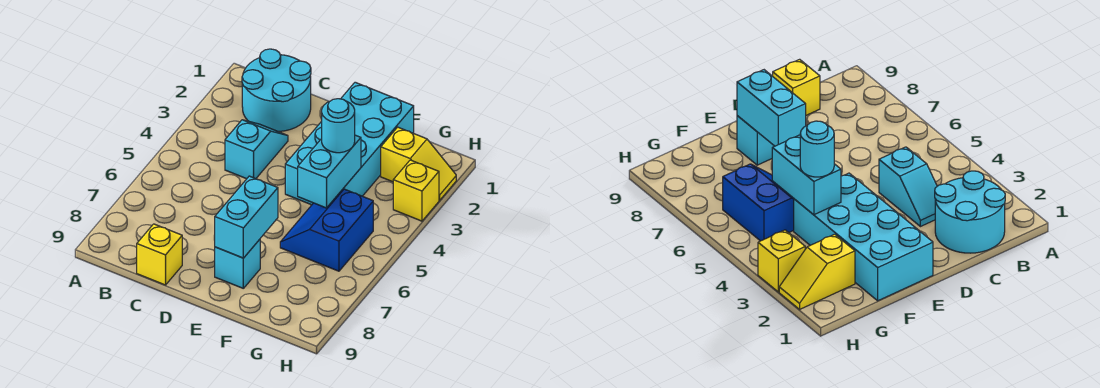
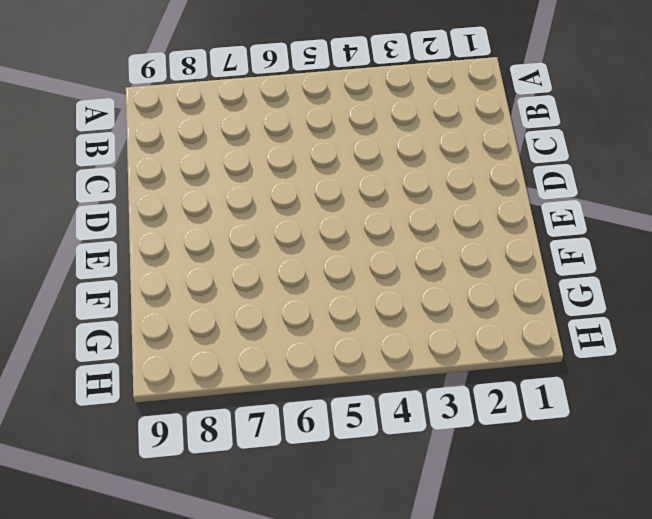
none -> cyan 2x2 round brick [242,49,311,131]
none -> cyan 1x2 slope [225,120,288,179]

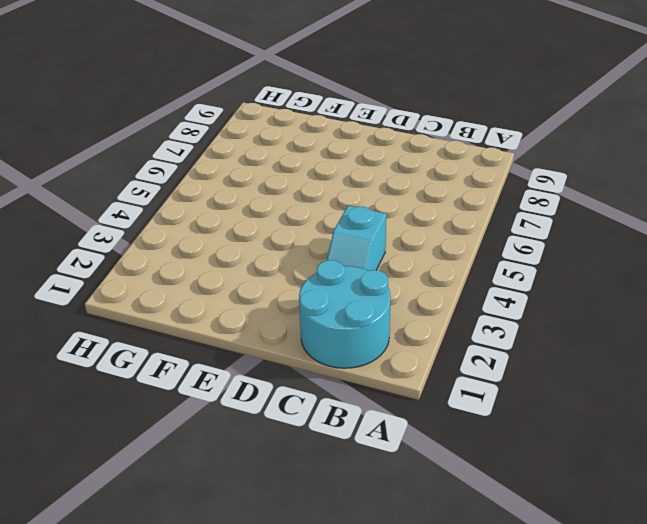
none -> yellow 1x1 brick [137,224,182,285]
none -> cyan 2x4 brick [285,82,414,205]

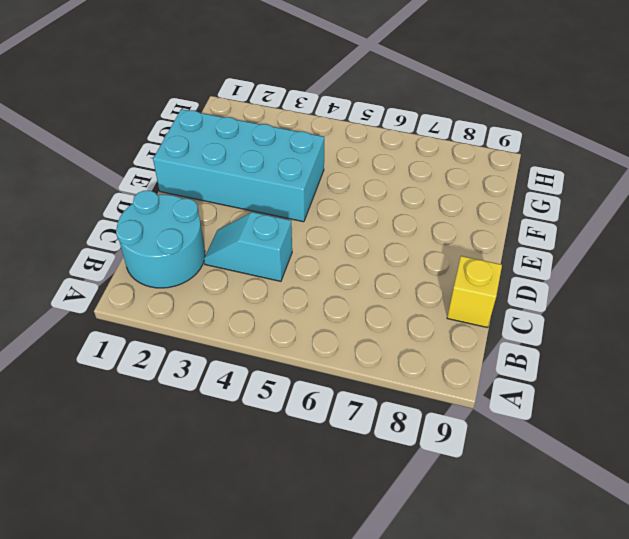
none -> cyan 1x1 brick [215,239,260,288]
none -> blue 2x2 slope [280,189,373,271]

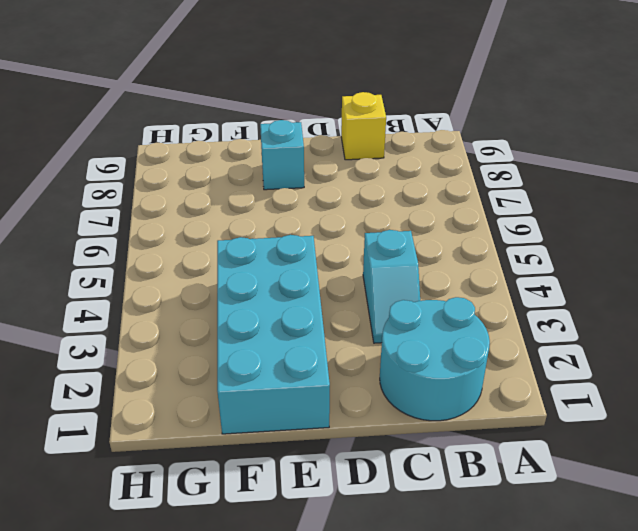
none -> blue 2x2 slope [280,189,373,271]
none -> yellow 1x2 slope [381,127,456,200]

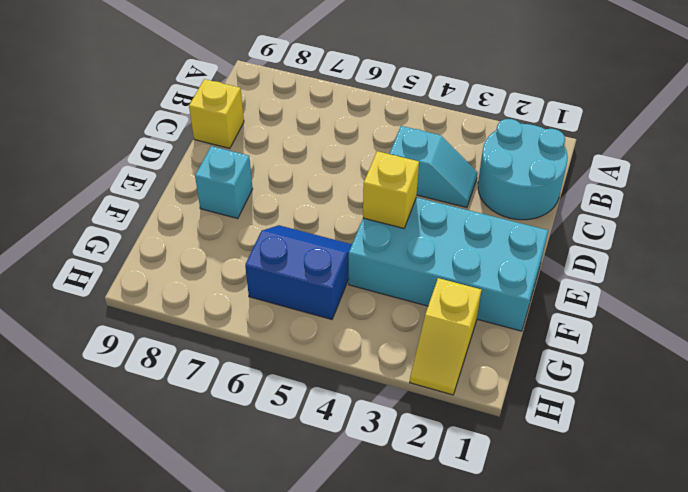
yellow 1x1 brick [363,151,419,228] -> yellow 1x1 brick moved to [393,160,439,221]
none -> cyan 1x2 brick [214,176,278,258]
none -> cyan 1x2 brick [298,135,361,208]

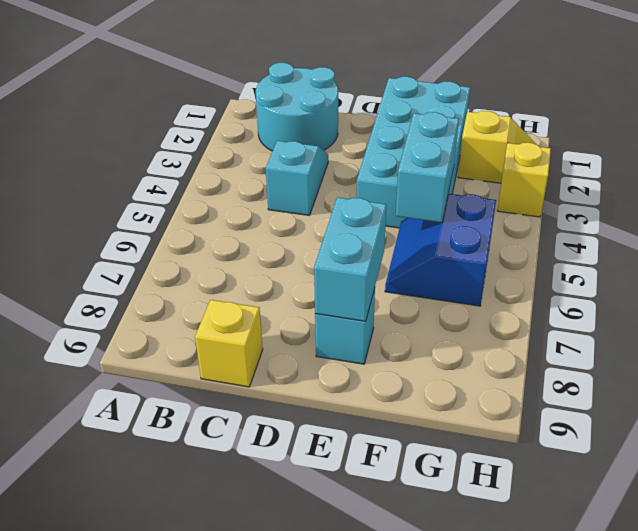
none -> cyan 1x1 round brick [322,99,355,153]

